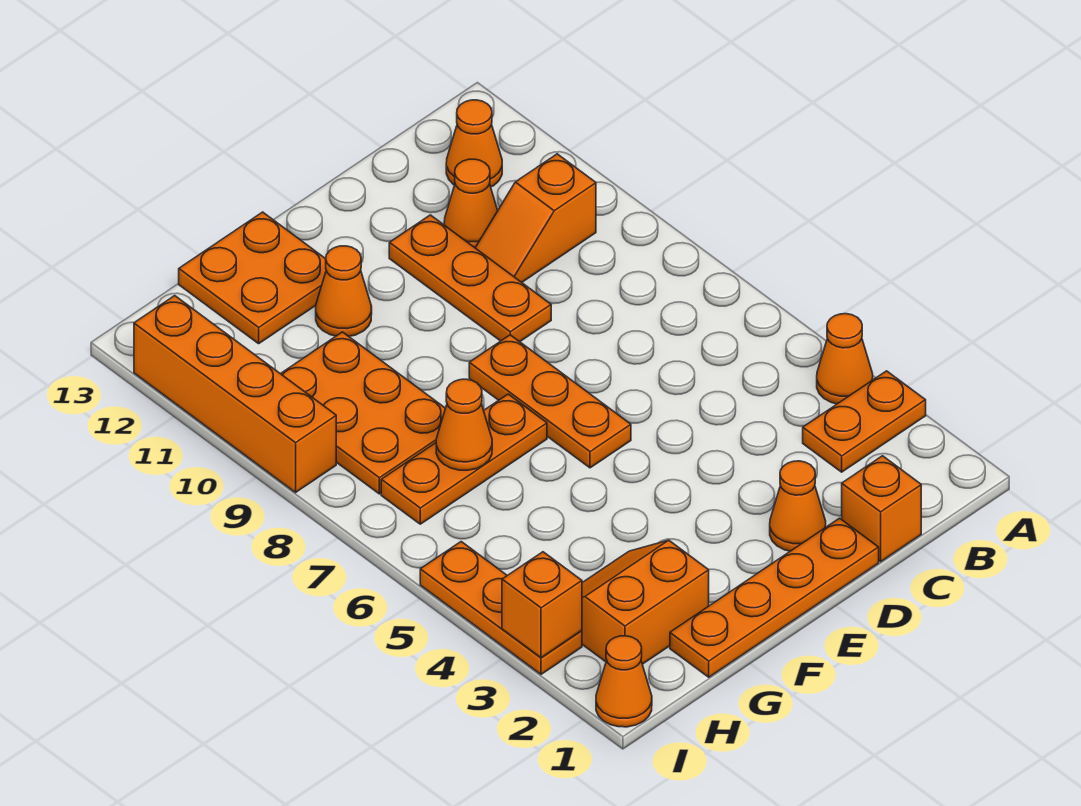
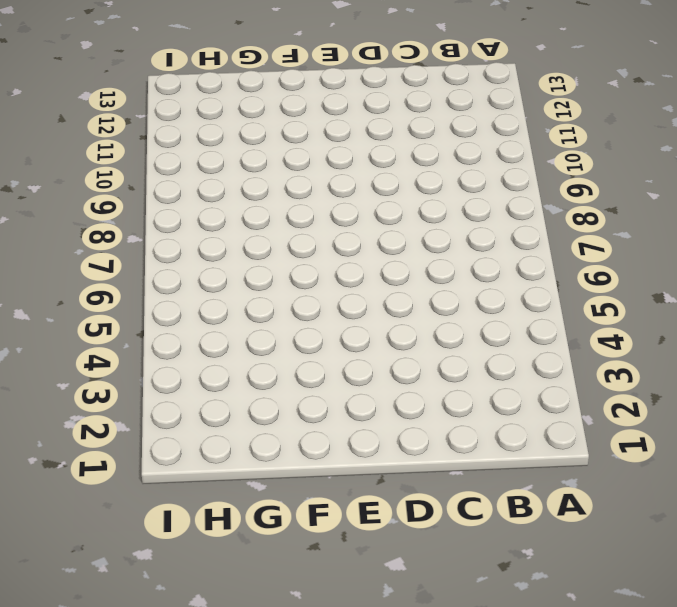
none -> orange 1x2 plate [803,371,926,472]
none -> orange 1x1 cone [817,314,873,404]
none -> orange 1x2 slope [475,154,596,282]

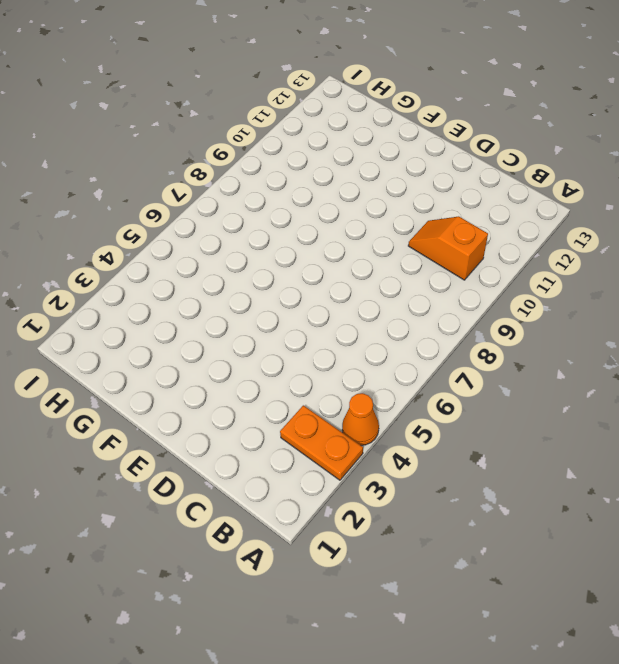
none -> orange 1x1 cone [446,100,502,187]
none -> orange 1x1 brick [842,456,921,562]
none -> orange 1x1 cone [444,159,498,248]

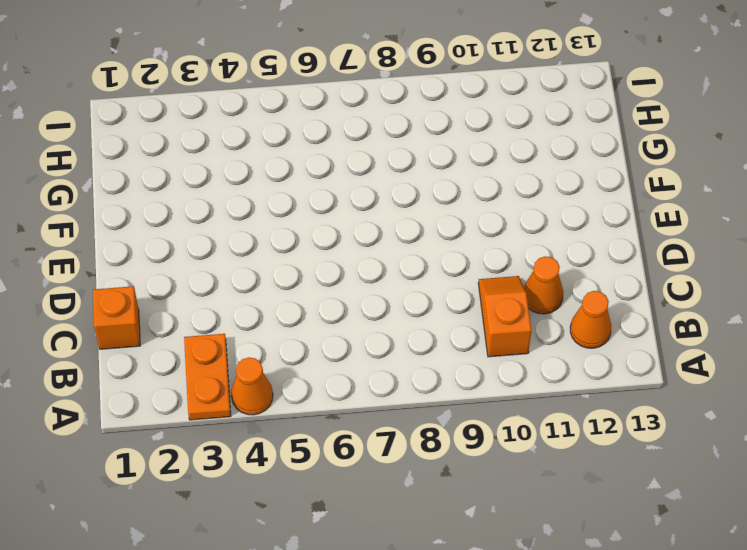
none -> orange 1x4 plate [670,518,879,677]
none -> orange 1x1 cone [770,461,826,551]
none -> orange 1x3 plate [389,215,551,342]

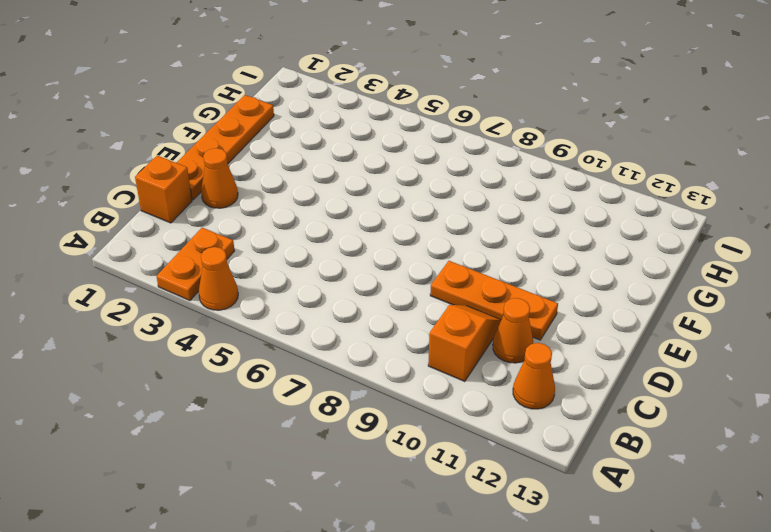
none -> orange 1x3 plate [469,335,631,468]
none -> orange 1x3 plate [381,394,547,524]
none -> orange 1x1 cone [316,246,372,336]

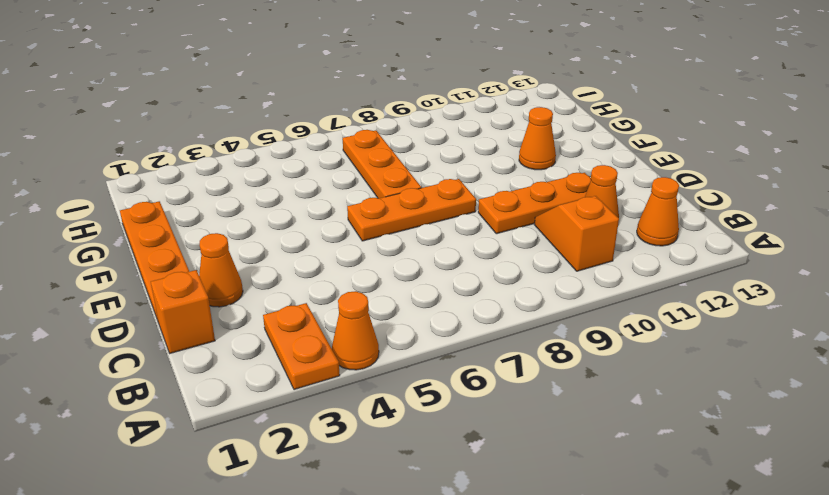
none -> orange 2x2 plate [179,212,326,344]
none -> orange 2x2 slope [582,540,709,664]
none -> orange 2x3 plate [281,332,446,494]

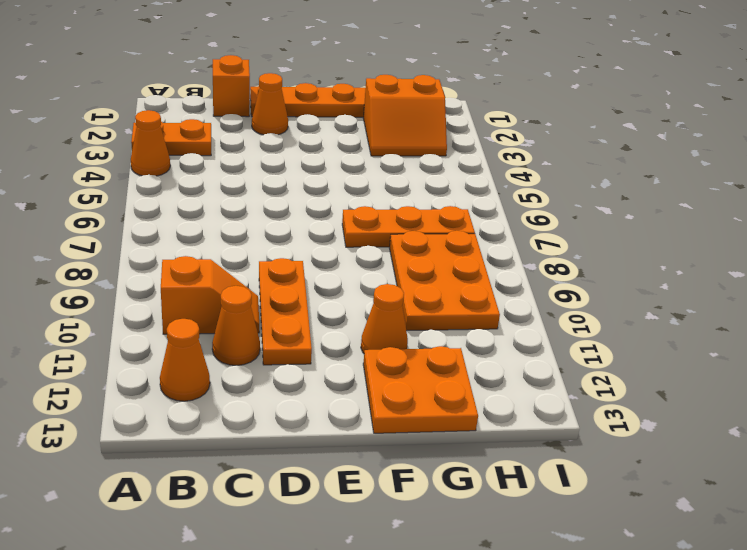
none -> orange 1x3 plate [469,335,631,468]
none -> orange 1x1 cone [596,636,652,727]
none -> orange 1x3 plate [420,542,582,674]

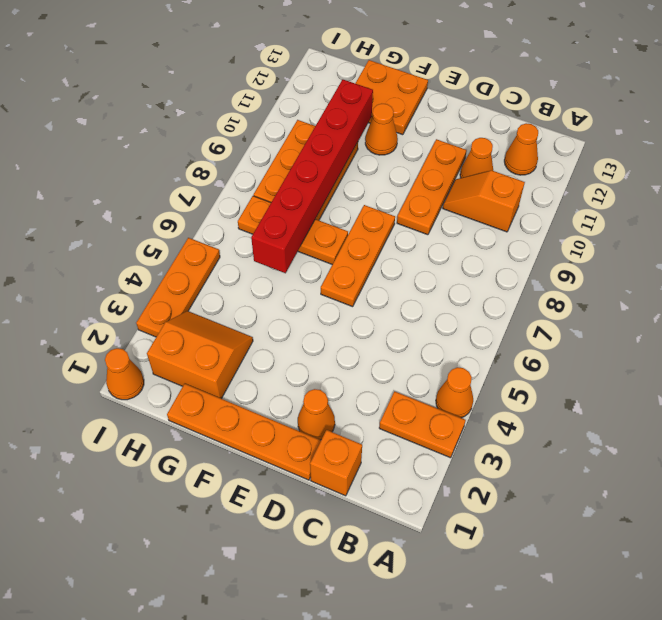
red 1x6 brick [251,80,373,273] -> orange 1x1 cone [436,379,492,470]
none -> orange 1x4 brick [134,296,336,492]
none -> orange 1x1 brick [502,552,582,658]

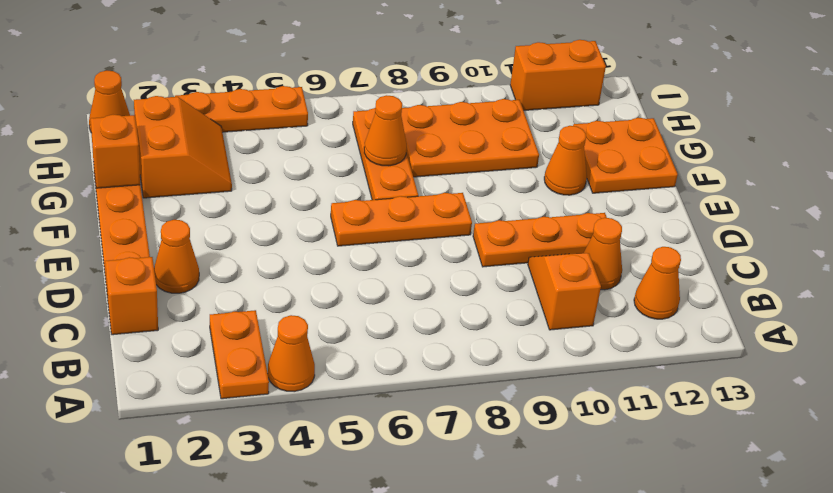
orange 1x1 brick [91,115,140,188] -> orange 1x1 brick moved to [502,552,582,658]
orange 1x2 brick [510,40,606,110] -> orange 1x4 brick [134,296,336,492]

